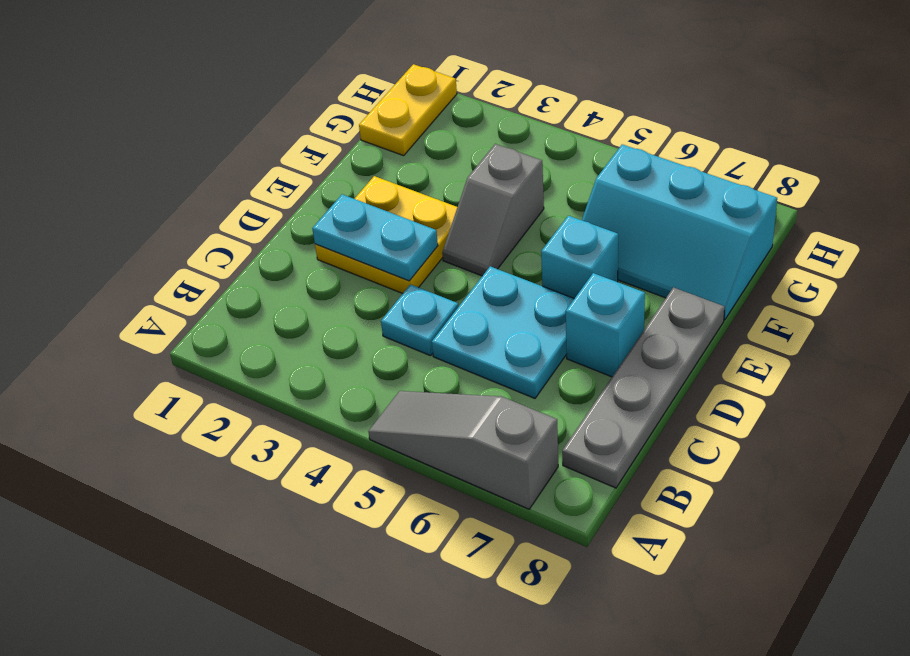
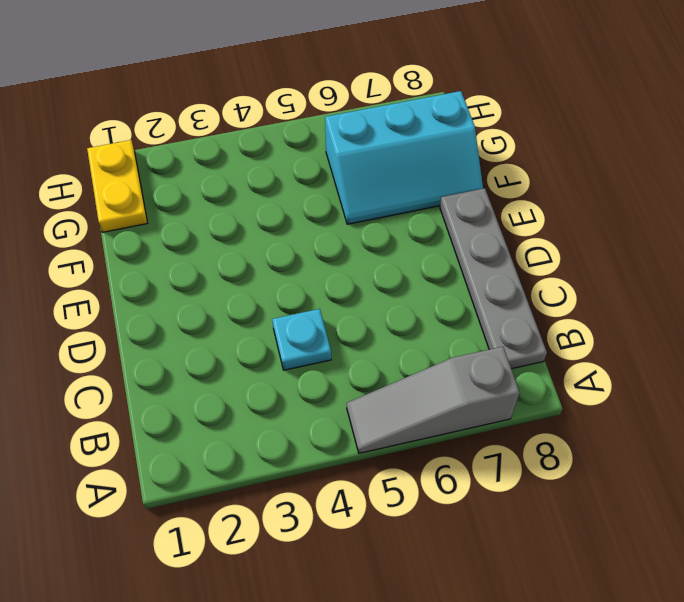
none -> cyan 2x2 plate [432,266,574,398]
none -> yellow 2x2 plate [315,176,457,293]

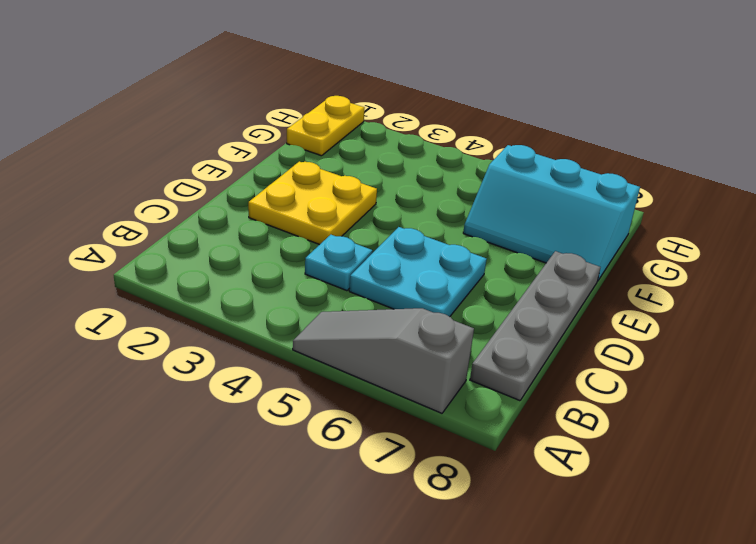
none -> cyan 1x1 brick [566,273,645,377]
none -> grey 1x2 slope [442,144,544,276]

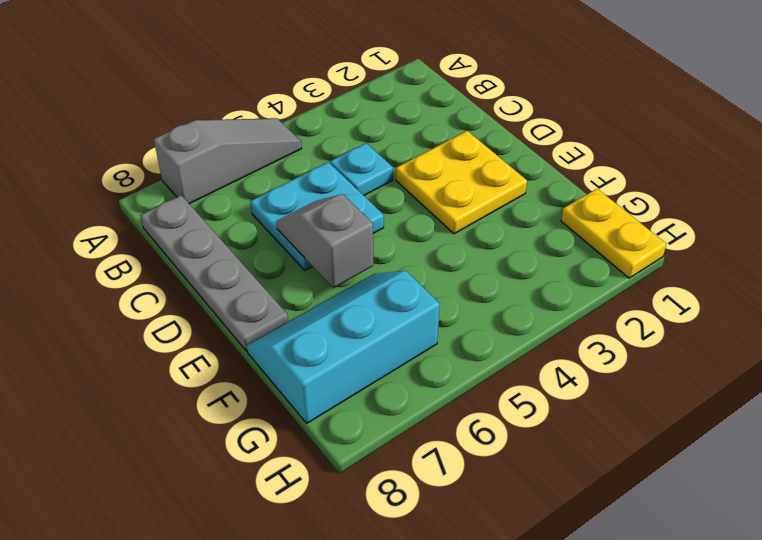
grey 1x2 slope [276,194,373,288] -> grey 1x2 slope moved to [442,144,544,276]
none -> cyan 1x1 brick [566,273,645,377]
none -> cyan 1x1 brick [541,216,618,299]

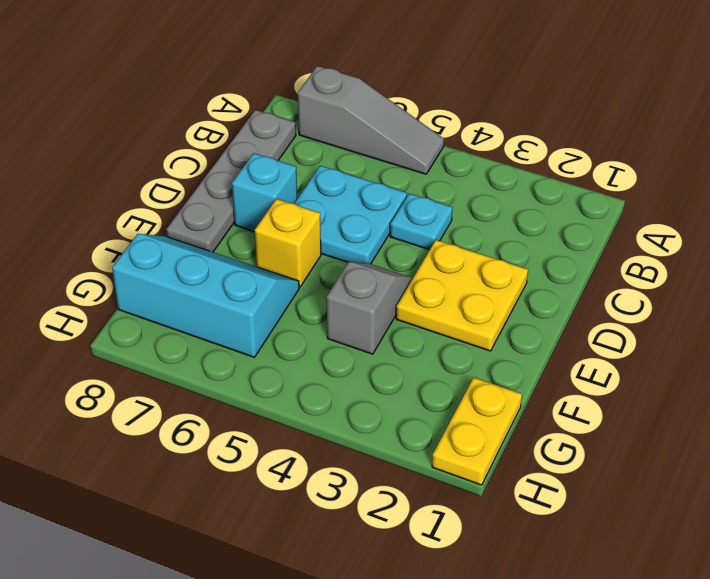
yellow 1x1 brick [255,199,321,287] -> cyan 1x1 brick [541,216,618,299]
none -> cyan 1x2 plate [312,194,438,281]

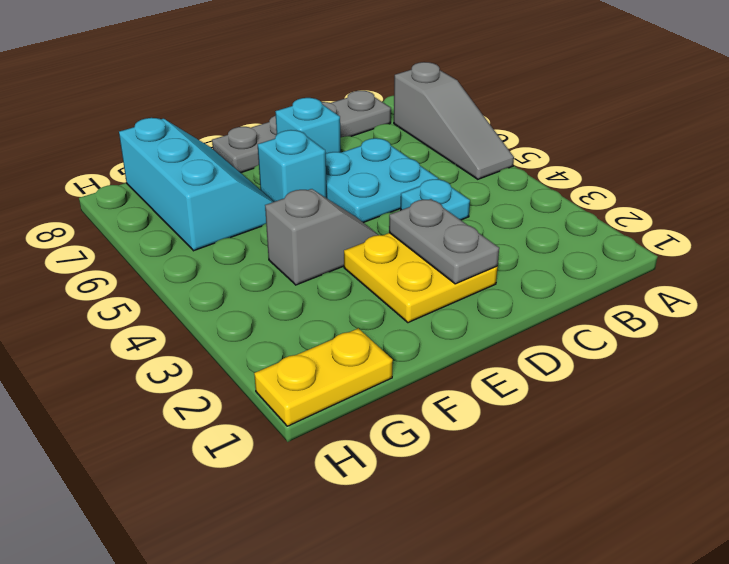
grey 1x2 plate [389,199,499,284] -> cyan 1x2 plate [312,194,438,281]

